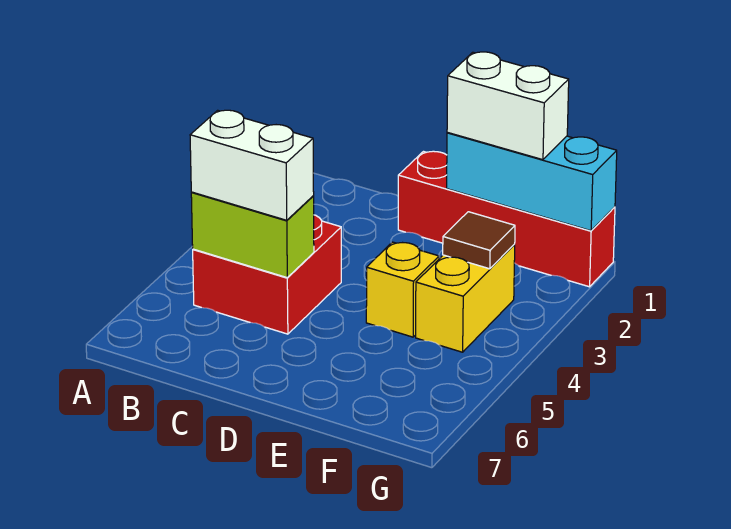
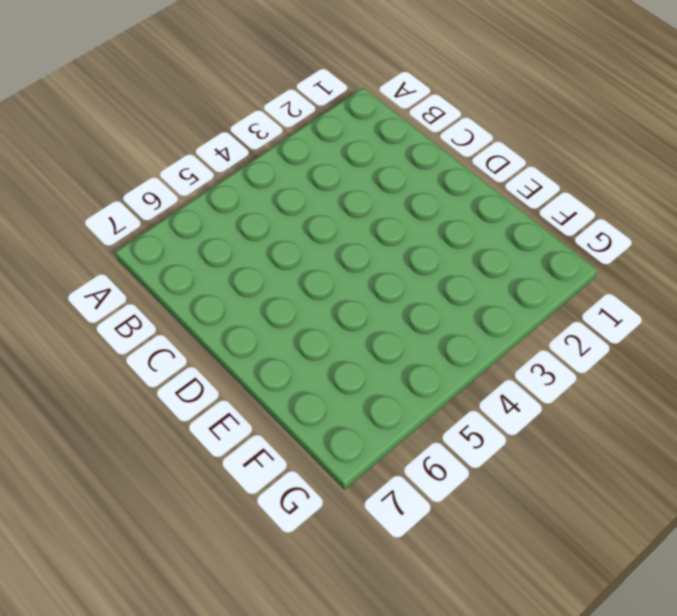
none -> red 2x2 brick [193,215,341,334]
none -> red 1x4 brick [398,151,615,287]

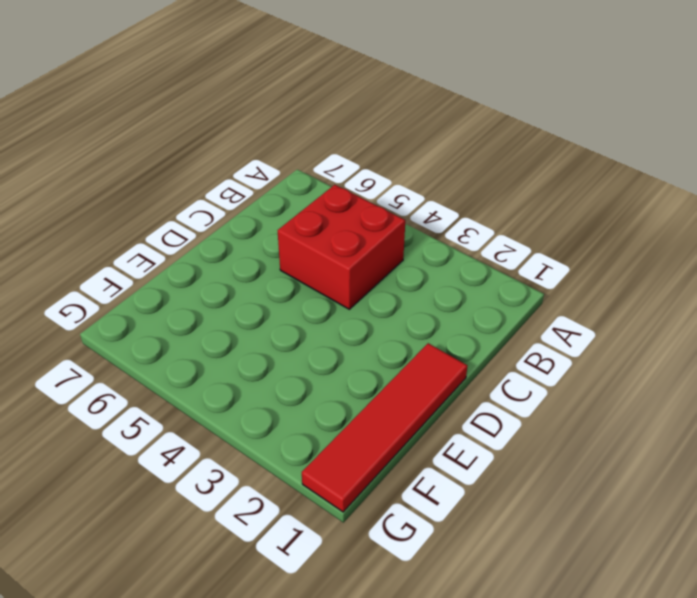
red 1x4 tile [302,343,467,512] -> red 1x4 brick [398,151,615,287]
none -> yellow 1x1 brick [366,242,439,337]
none -> yellow 1x2 brick [416,245,515,352]

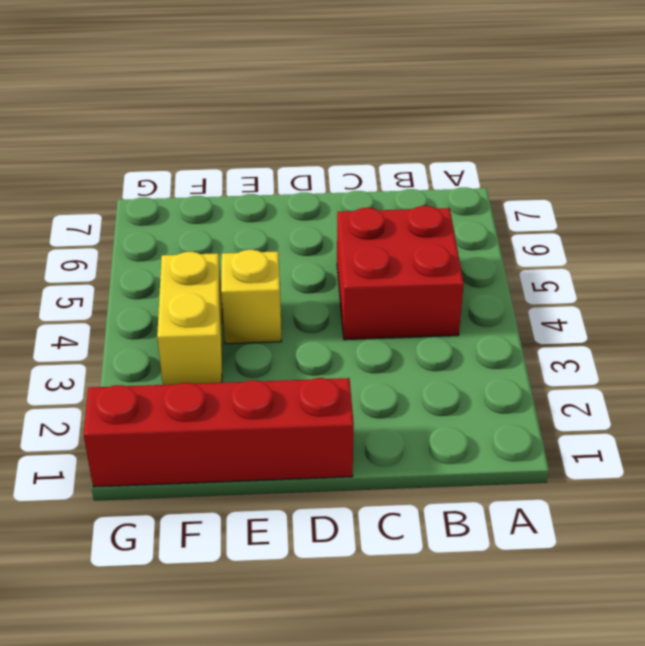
none -> lime 1x2 brick [191,192,314,277]
none -> cyan 1x3 brick [447,133,617,231]

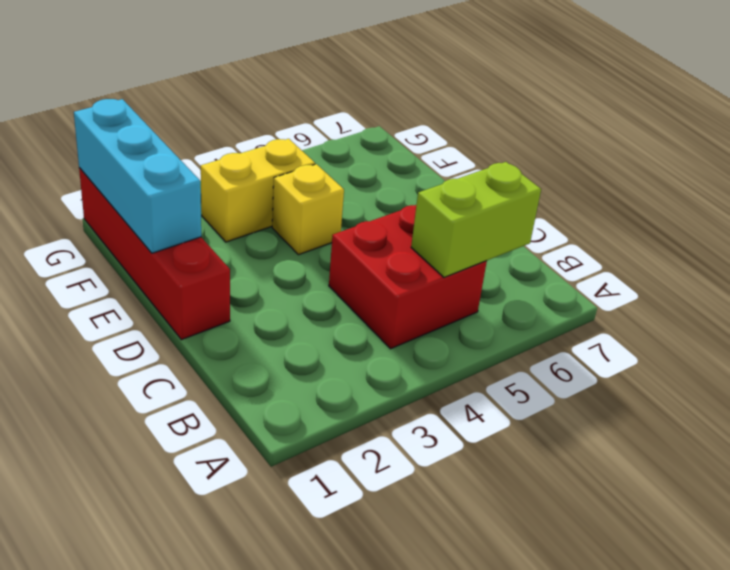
lime 1x2 brick [411,162,541,277] -> lime 1x2 brick turned to [191,192,314,277]
none -> brown 1x1 tile [443,212,515,269]
none -> white 1x2 brick [190,110,314,220]

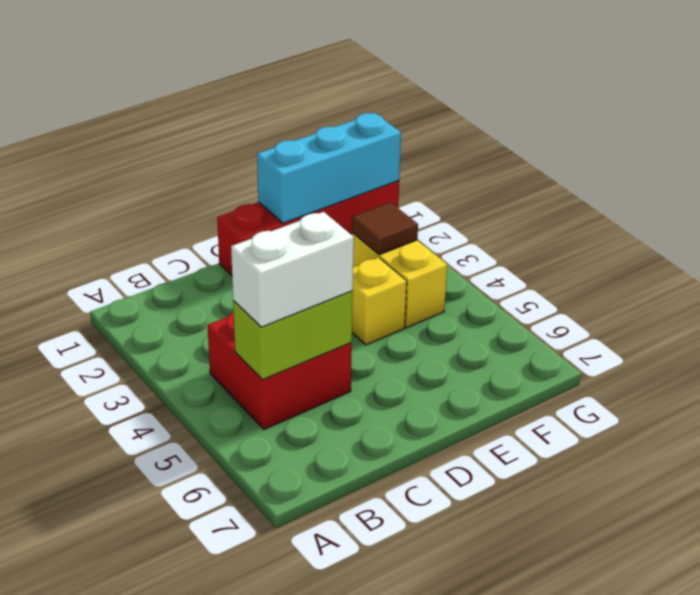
none -> white 1x2 brick [447,52,569,160]

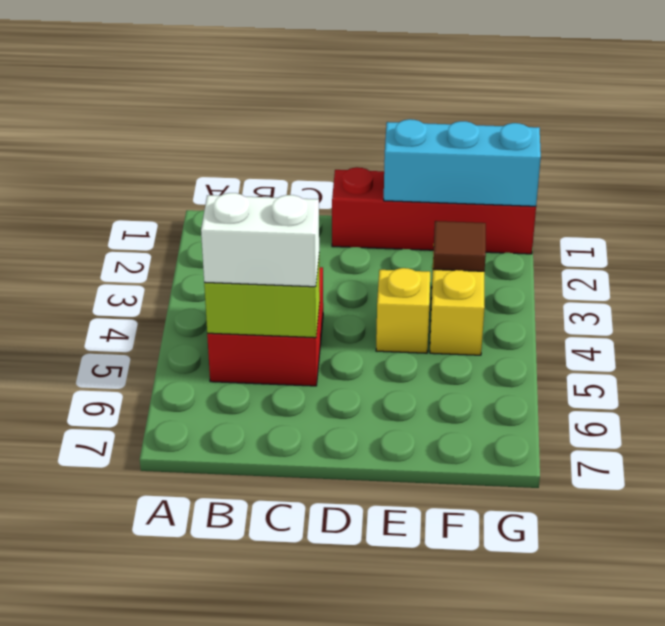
none -> white 1x2 brick [447,52,569,160]

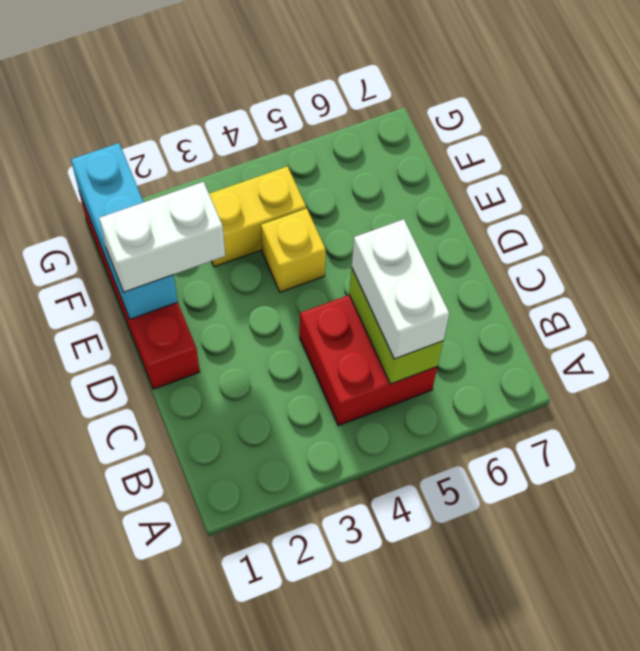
white 1x2 brick [99,182,225,292] -> white 1x2 brick turned to [447,52,569,160]
none -> brown 1x1 tile [443,212,515,269]

